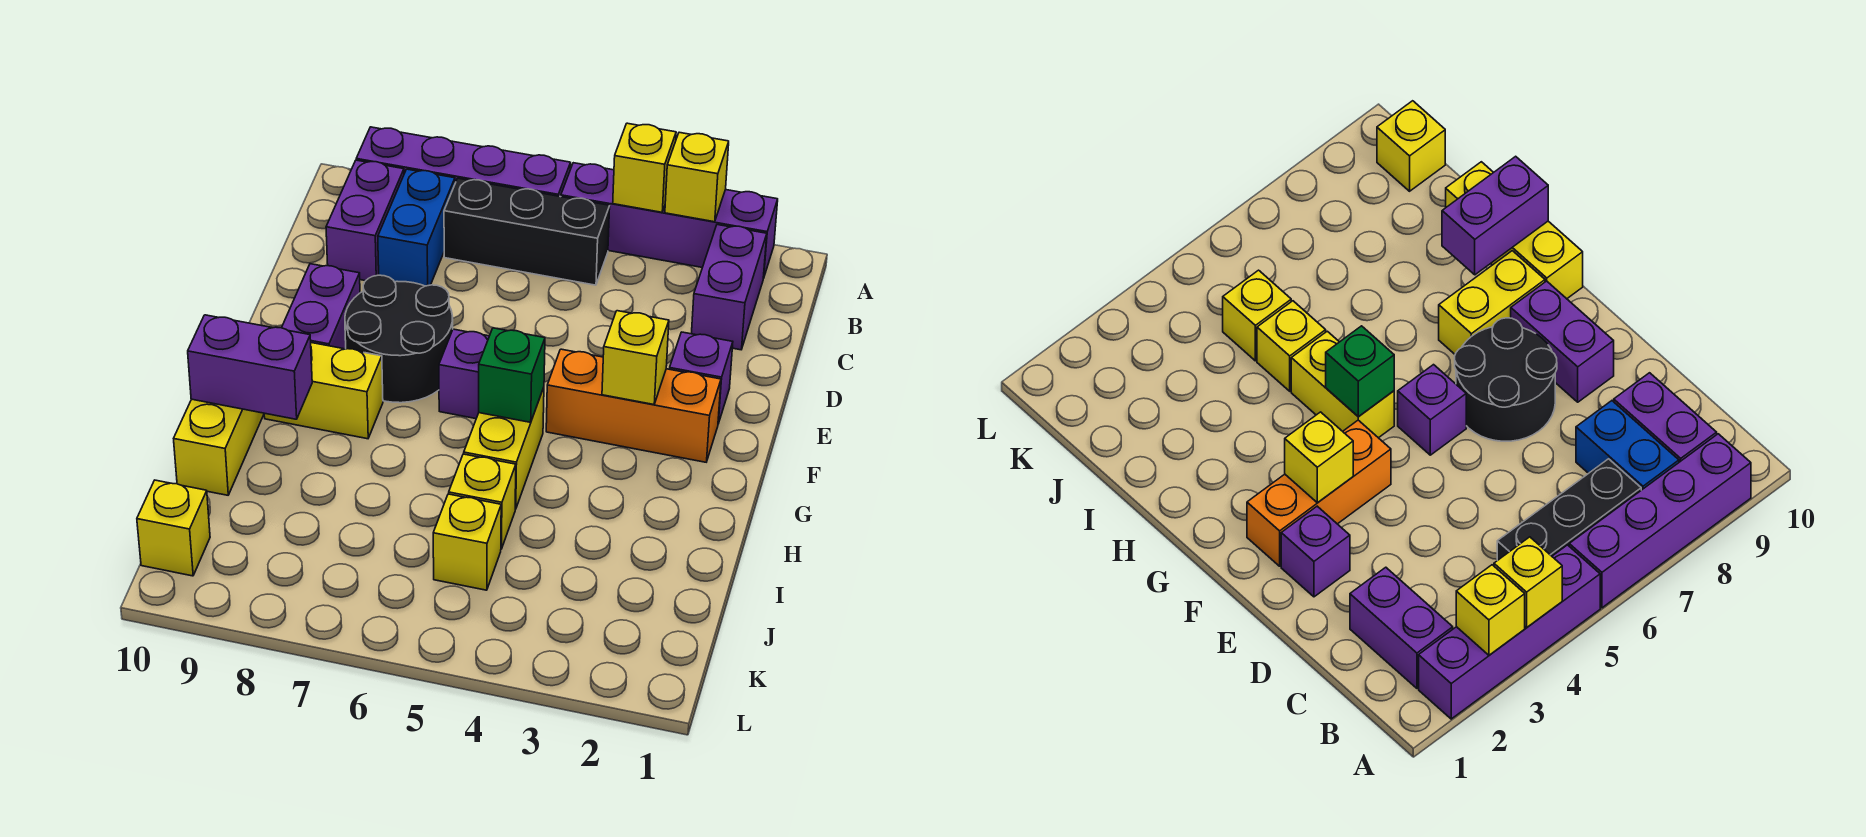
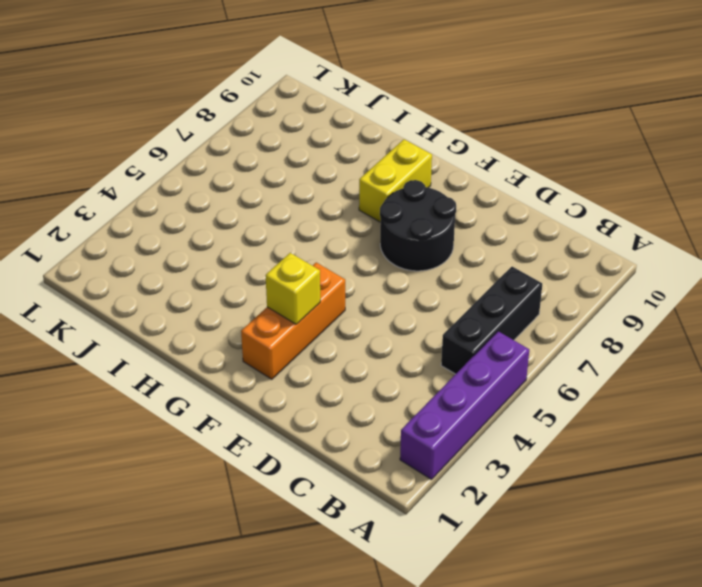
none -> purple 1x4 brick [356,127,571,197]
none -> purple 1x2 brick [691,225,767,350]
none -> blue 1x2 brick [378,169,455,286]

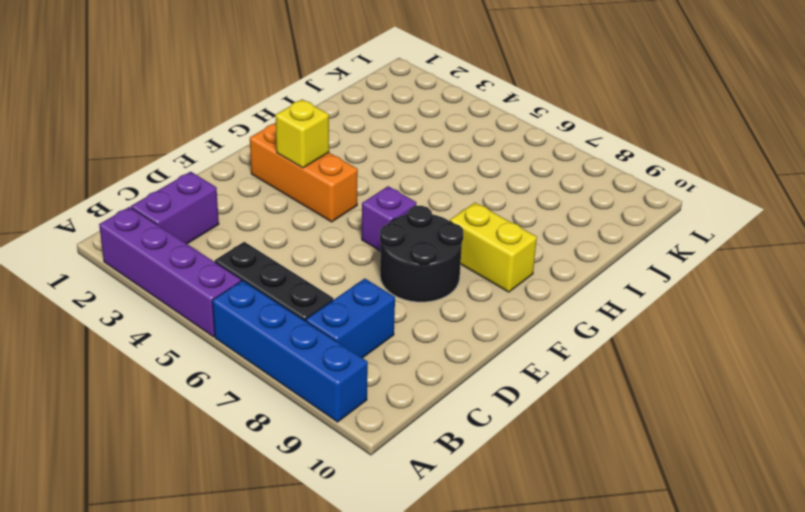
blue 1x4 brick [212,280,368,422] -> purple 1x4 brick [356,127,571,197]
none -> purple 1x2 brick [326,160,404,281]
none -> purple 1x1 brick [669,332,733,424]
none -> purple 1x2 brick [282,264,360,349]

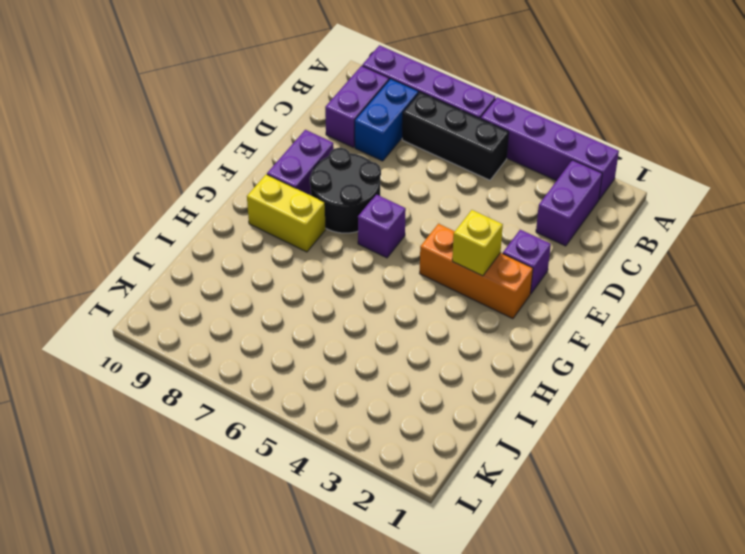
none -> yellow 1x2 brick [464,388,544,509]
none -> yellow 1x3 brick [174,399,264,495]
none -> yellow 1x1 brick [449,454,516,549]

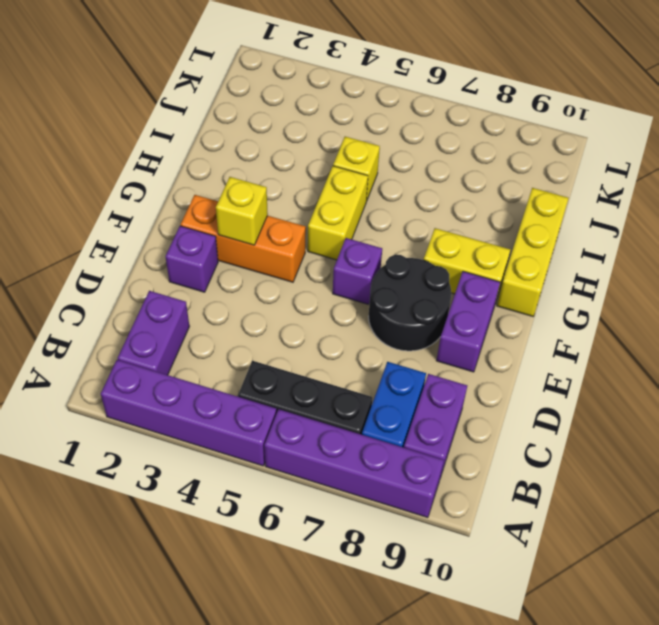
none -> yellow 1x1 brick [433,494,501,590]
none -> yellow 1x1 brick [137,480,210,576]
none -> yellow 1x1 brick [665,132,729,222]

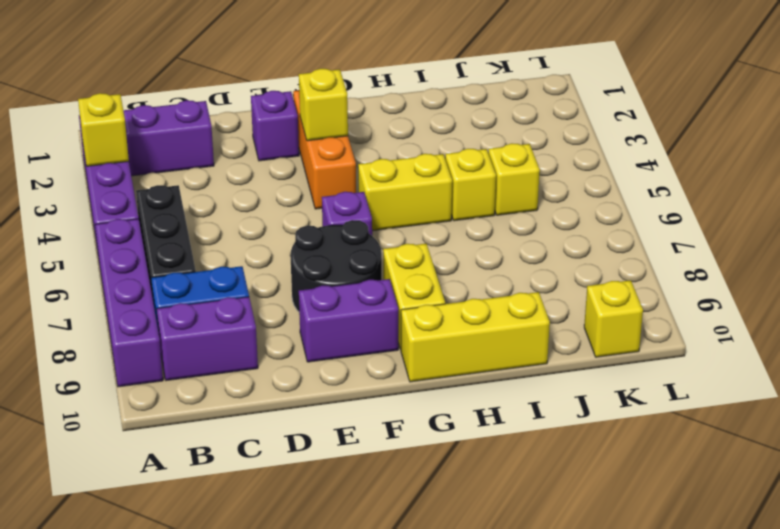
none -> yellow 1x1 brick [613,123,676,212]
none -> green 1x1 brick [479,328,545,422]
none -> purple 1x2 brick [188,315,312,419]

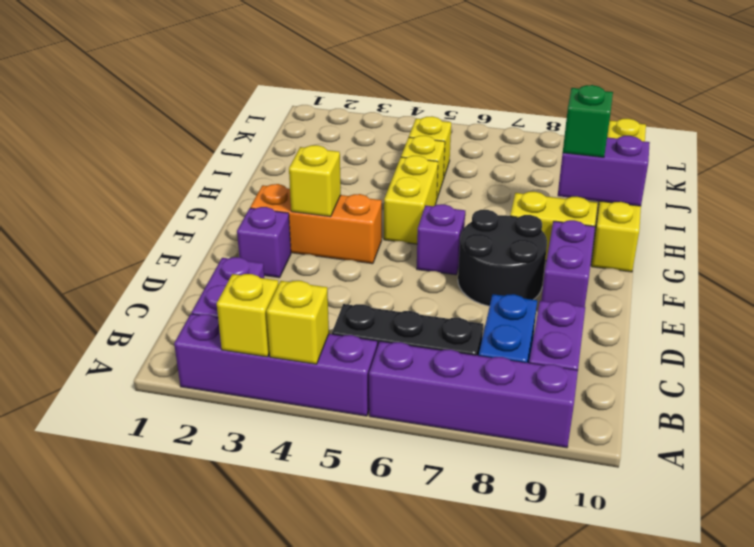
green 1x1 brick [563,85,613,157] -> green 1x1 brick moved to [479,328,545,422]

